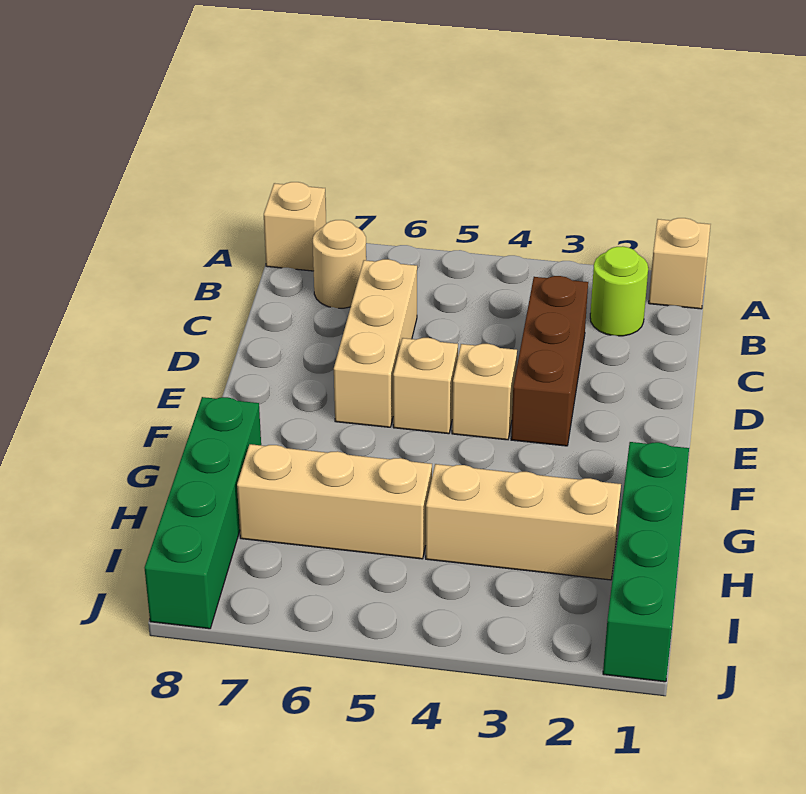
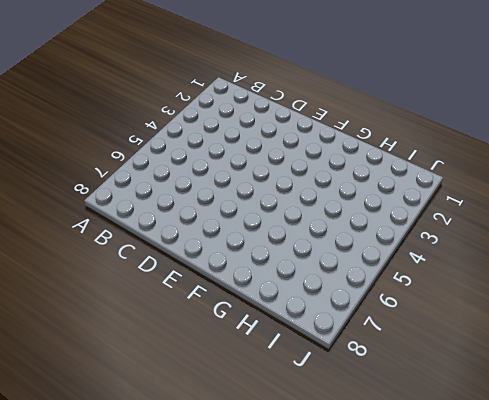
none -> tan 1x1 brick [649,218,711,309]
none -> tan 1x1 brick [264,182,326,271]
none -> lime 1x1 round brick [590,246,648,336]

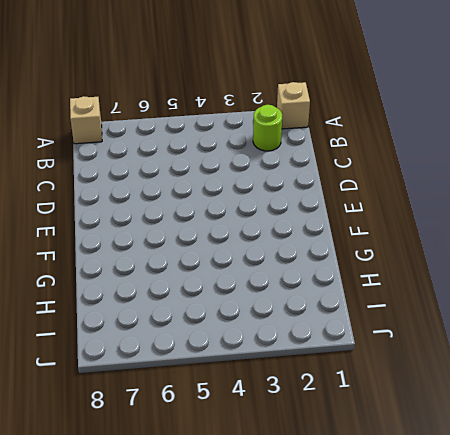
none -> tan 1x1 round brick [313,220,366,308]
none -> brown 1x3 brick [511,276,588,446]
none -> tan 1x3 brick [334,259,417,427]

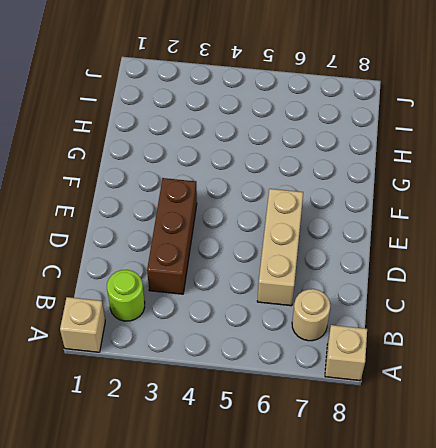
none -> tan 1x1 brick [452,344,517,440]
none -> tan 1x1 brick [393,338,458,434]
none -> green 1x4 brick [603,442,689,682]

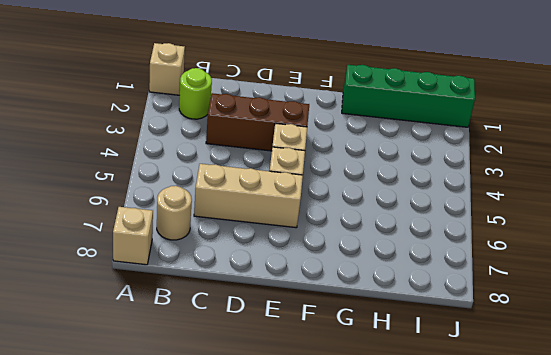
none -> green 1x4 brick [145,397,261,629]
none -> tan 1x3 brick [426,464,621,580]
none -> tan 1x3 brick [237,444,432,559]

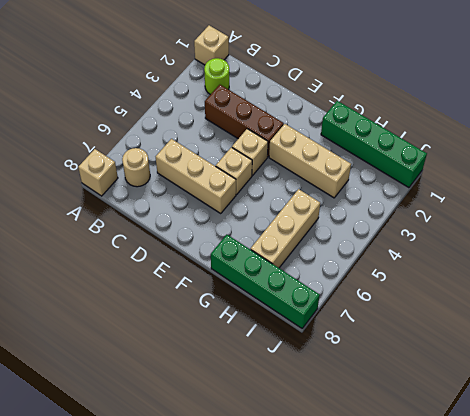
tan 1x3 brick [269,124,351,198] -> tan 1x3 brick turned to [426,464,621,580]

